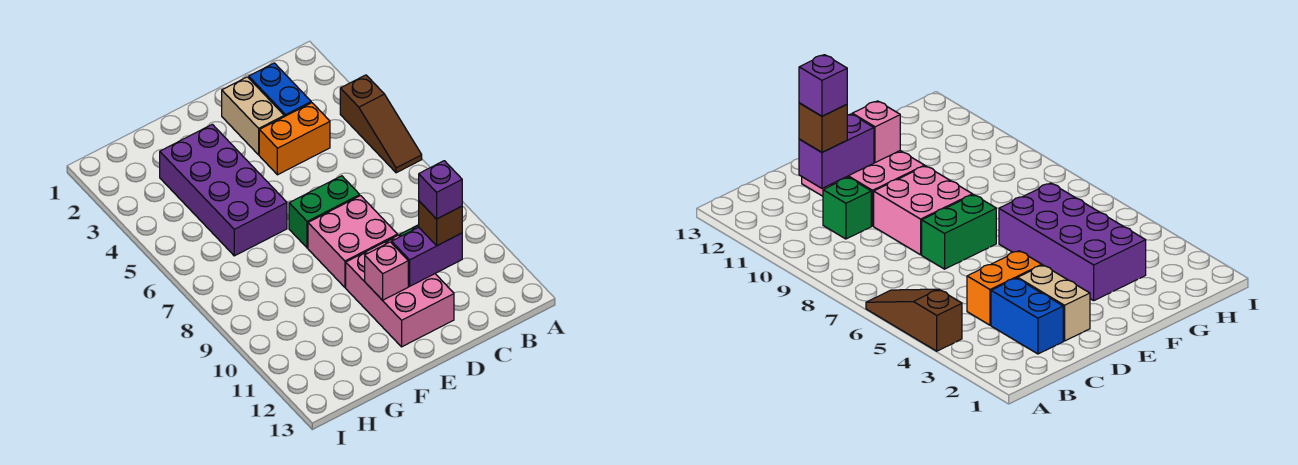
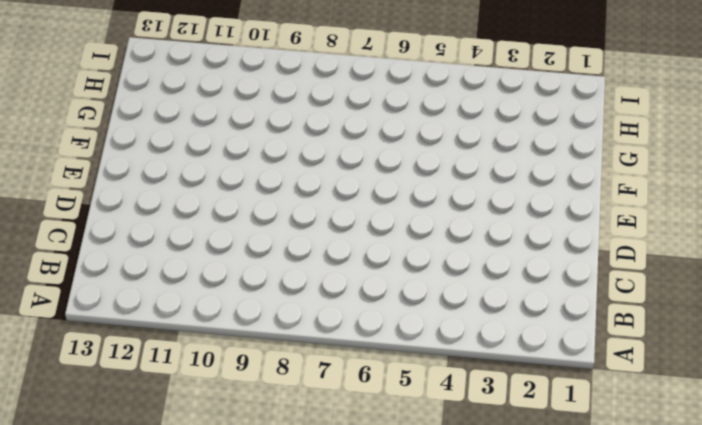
none -> brown 1x3 slope [340,75,422,173]
none -> blue 1x2 brick [249,63,311,117]
none -> orange 1x2 brick [259,103,330,175]

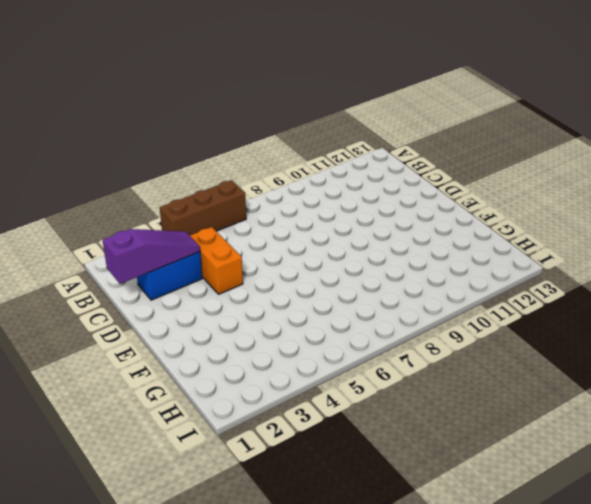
brown 1x3 brick [160,180,246,236] -> brown 1x3 slope [340,75,422,173]
purple 1x3 slope [103,229,200,284] -> none
none -> green 1x1 brick [823,177,871,239]
none -> tan 1x2 brick [222,77,284,155]
none -> green 1x2 brick [289,176,360,248]

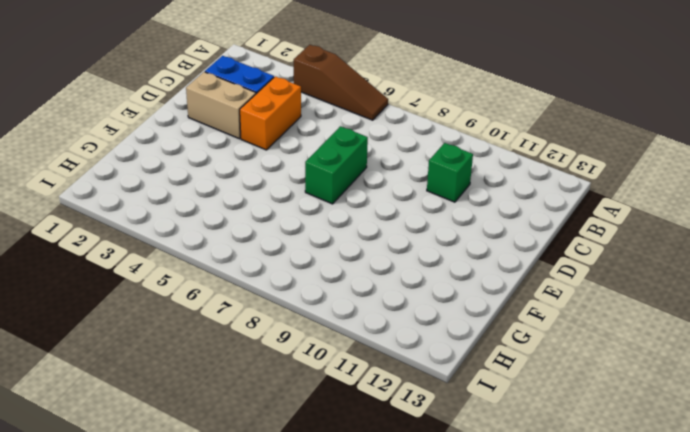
none -> pink 2x2 brick [308,196,398,287]
none -> pink 2x3 brick [346,235,454,347]
none -> purple 2x4 brick [160,124,287,256]

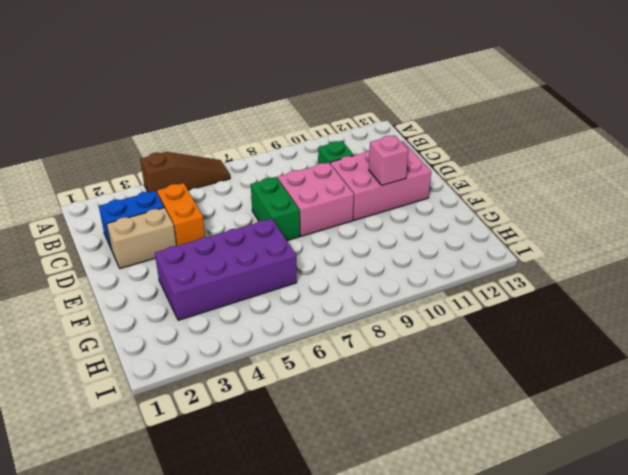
none -> purple 1x2 brick [392,227,462,286]
none -> brown 1x1 brick [419,201,462,246]
none -> purple 1x1 brick [419,161,462,219]

